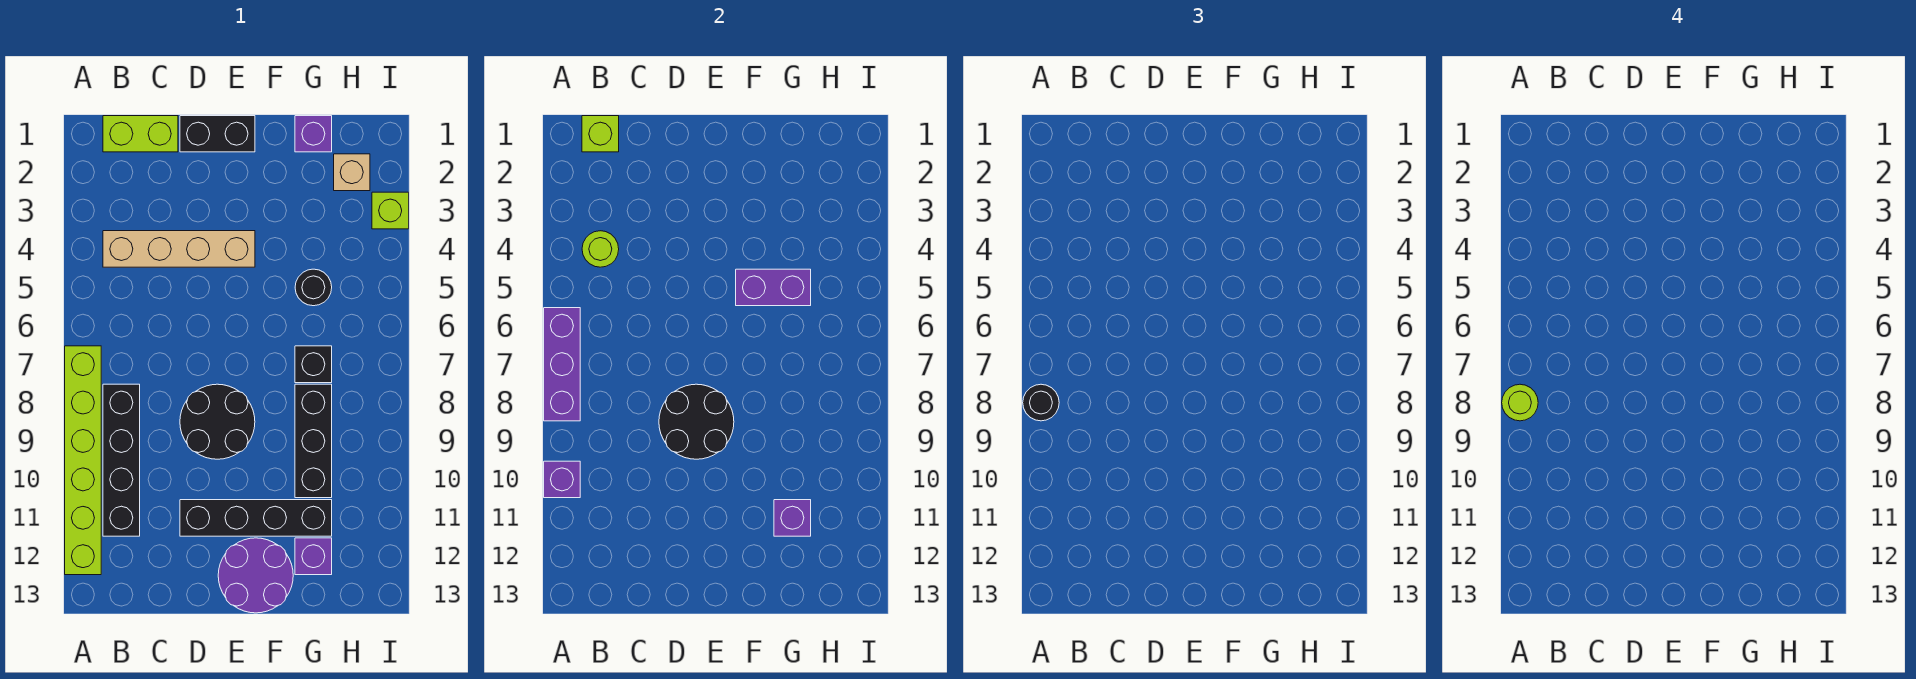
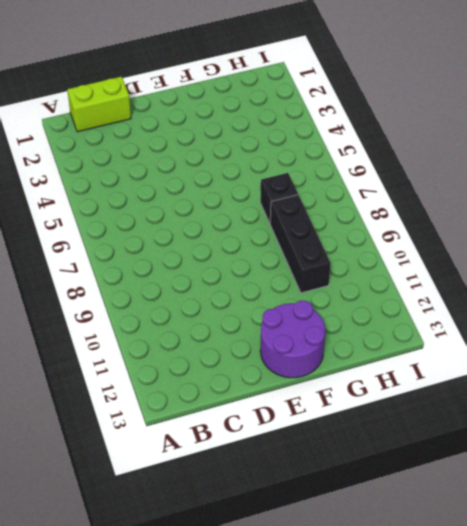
none -> lime 1x6 brick [65,346,101,575]
none -> tan 1x4 brick [103,231,255,267]
none -> black 1x4 brick [103,384,140,536]

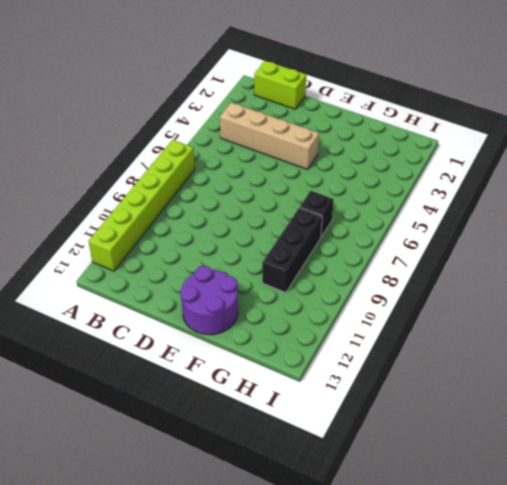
none -> black 1x4 brick [103,384,140,536]
none -> black 1x2 brick [180,116,255,152]
none -> black 2x2 round brick [180,384,255,459]

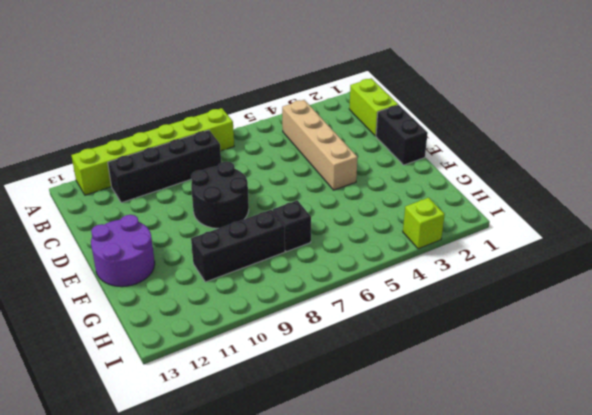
none -> black 1x4 brick [180,500,332,536]
none -> purple 1x1 brick [295,116,332,152]
none -> black 1x1 round brick [295,269,332,306]

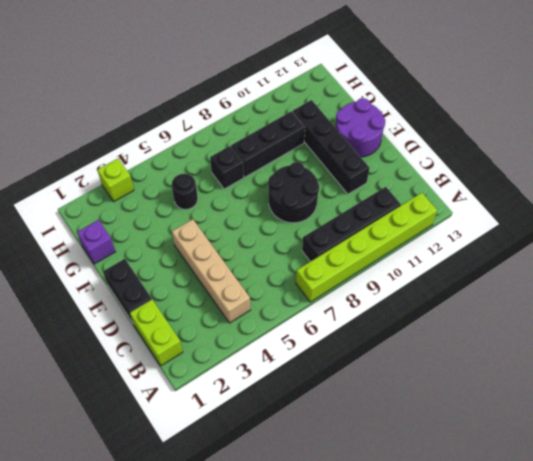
none -> purple 1x1 brick [295,538,332,575]
none -> tan 1x1 brick [334,154,370,191]
none -> purple 1x3 brick [544,308,580,421]

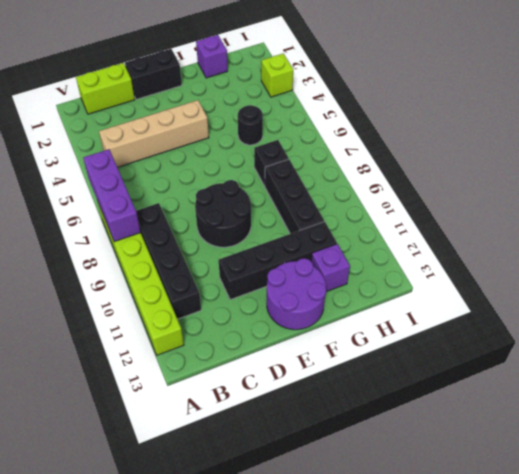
none -> tan 1x1 brick [334,154,370,191]
none -> purple 1x1 brick [544,461,580,498]
none -> lime 1x1 brick [582,116,619,152]

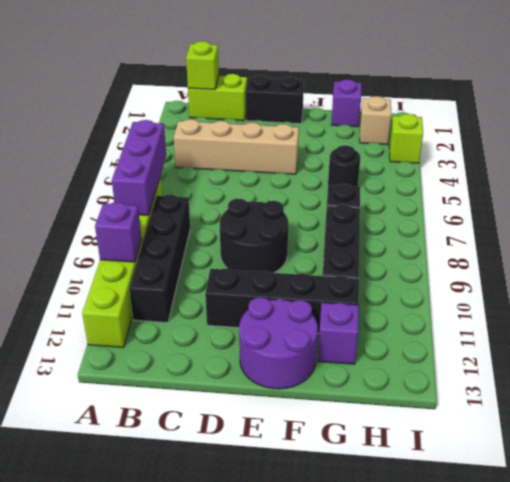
none -> lime 1x1 round brick [582,231,619,267]
none -> black 2x2 round brick [659,384,734,459]
none -> purple 1x2 brick [736,269,811,306]

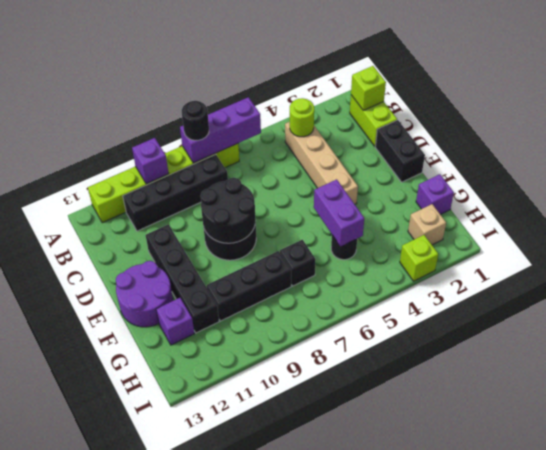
none -> purple 1x1 brick [774,500,811,536]
none -> lime 1x1 round brick [1502,384,1538,421]

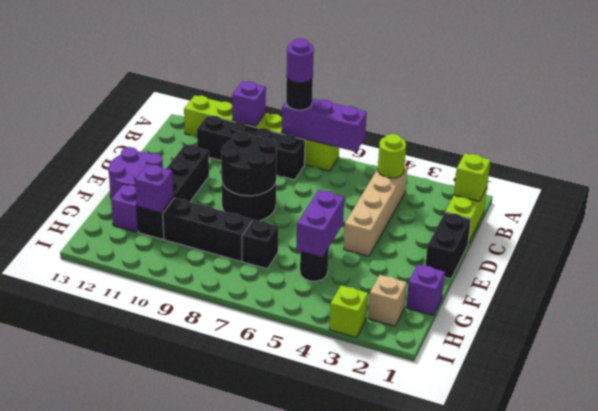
purple 1x1 round brick [287,39,314,83] -> lime 1x1 round brick [1502,384,1538,421]

